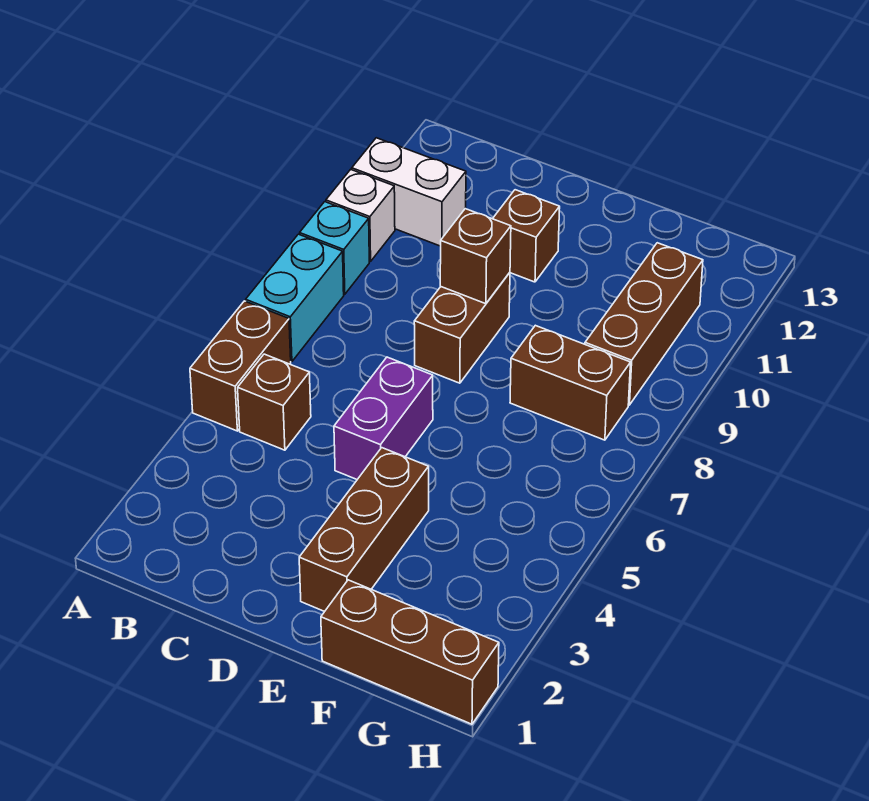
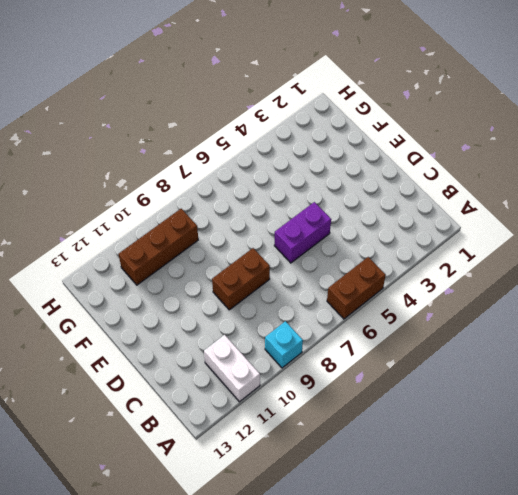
none -> cyan 1x2 brick [246,234,344,362]
none -> white 1x1 brick [326,169,395,261]
none -> brown 1x1 brick [238,354,311,450]

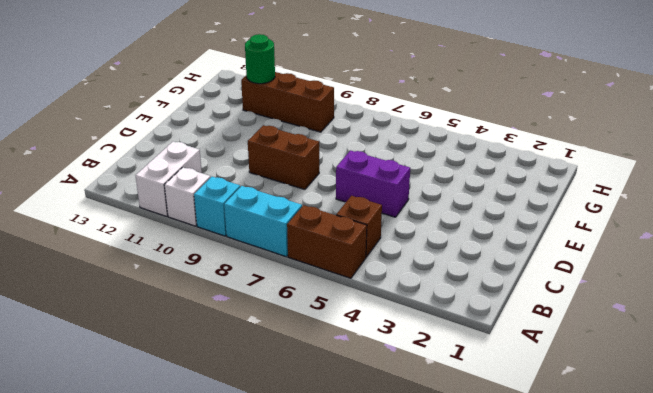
green 1x1 round brick [245,34,275,84] -> none
none -> brown 1x1 brick [493,190,560,282]
none -> brown 1x3 brick [299,448,429,612]
none -> brown 1x3 brick [321,580,499,724]

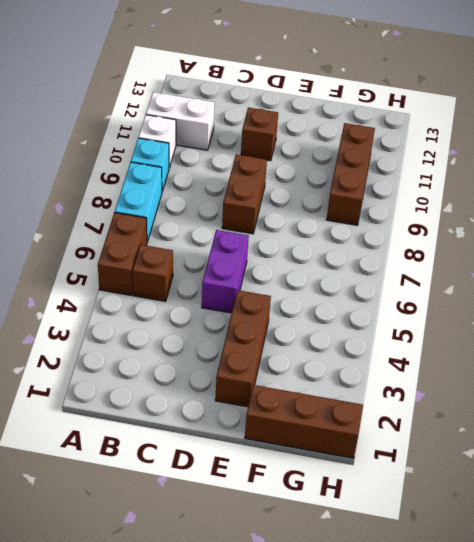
none -> brown 1x2 brick [510,325,631,440]
none -> brown 1x1 brick [440,209,511,304]

